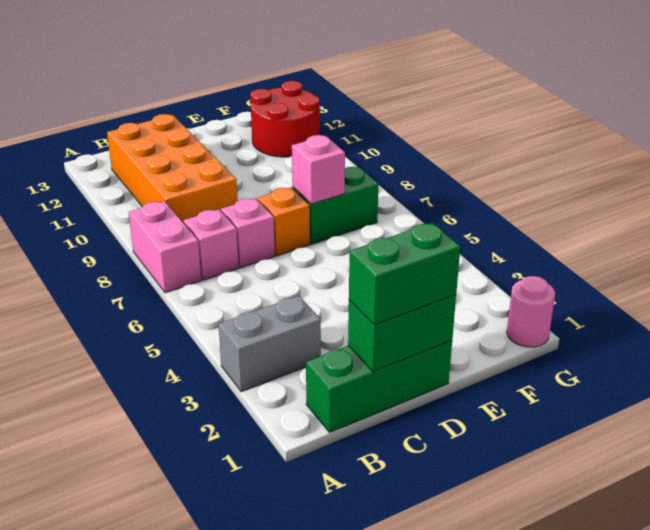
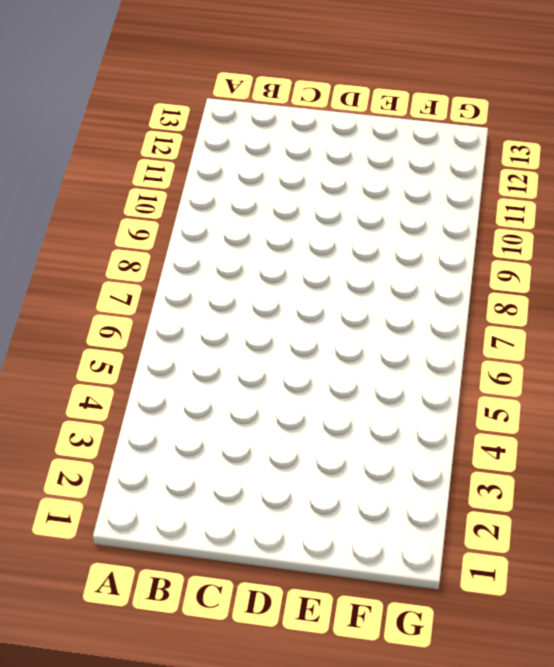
none -> grey 1x2 brick [218,296,321,392]
none -> pink 1x2 brick [129,201,201,293]
none -> green 1x3 brick [306,341,452,432]

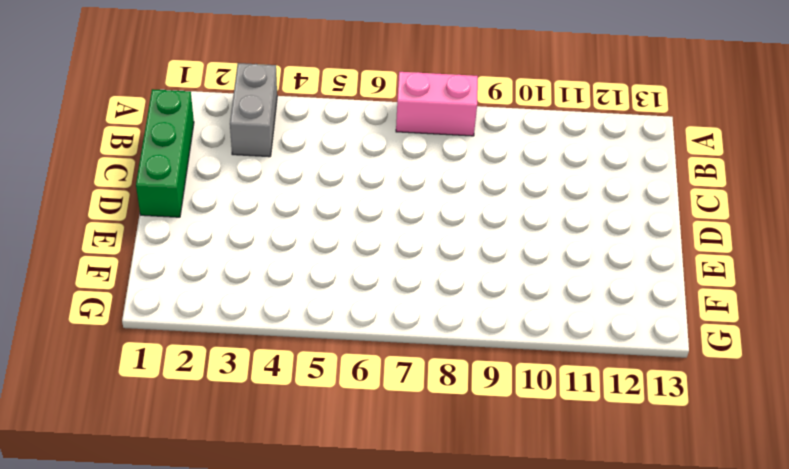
none -> pink 1x1 brick [183,209,239,280]
none -> orange 2x4 brick [107,114,238,222]
none -> pink 1x1 brick [221,198,275,268]

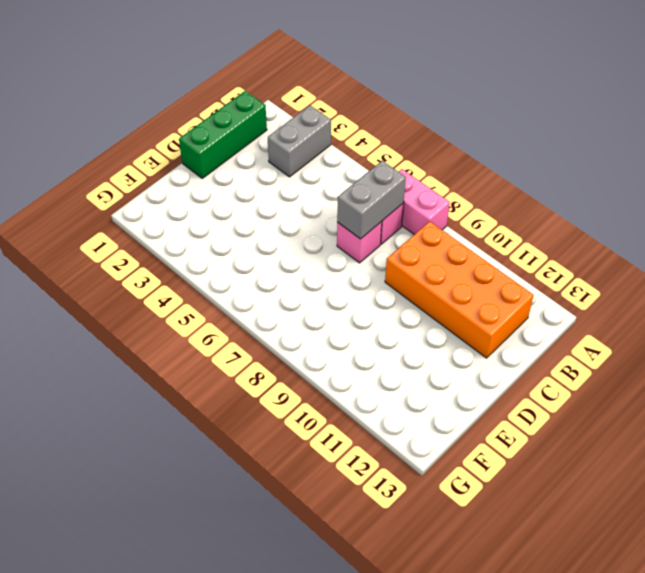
grey 1x2 brick [337,161,406,239] -> none
none -> orange 1x1 brick [257,187,310,256]
none -> green 1x2 brick [292,167,379,244]
none -> red 2x2 round brick [250,81,320,157]

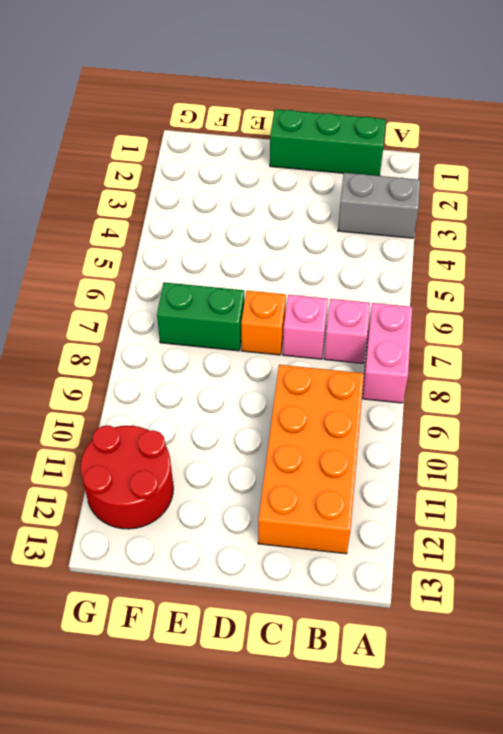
none -> pink 1x1 round brick [507,276,555,347]
none -> green 1x2 brick [348,295,456,371]
none -> pink 1x1 brick [292,135,345,204]

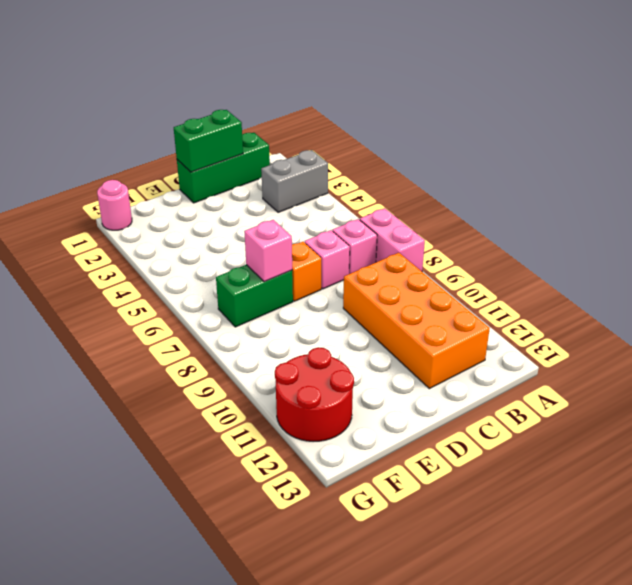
none -> green 1x2 brick [349,223,460,325]

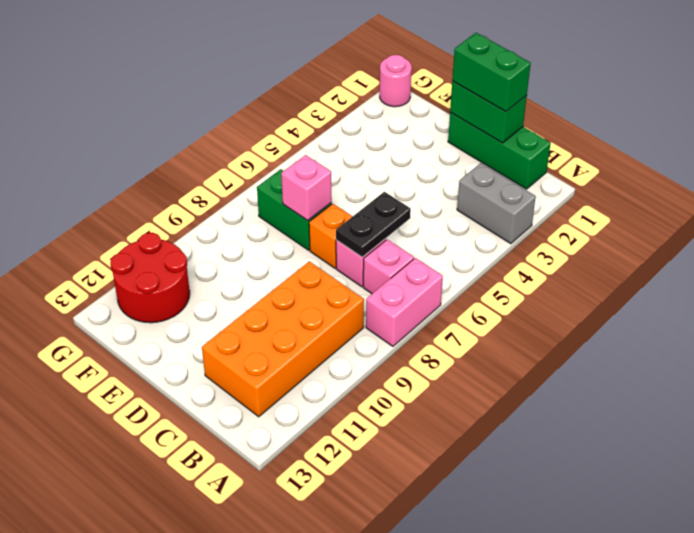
black 1x2 plate [336,192,411,257] -> none

